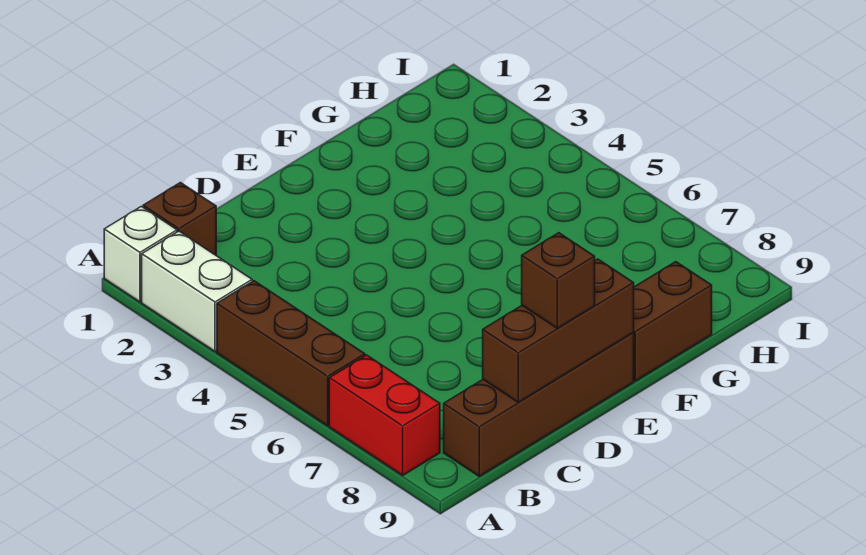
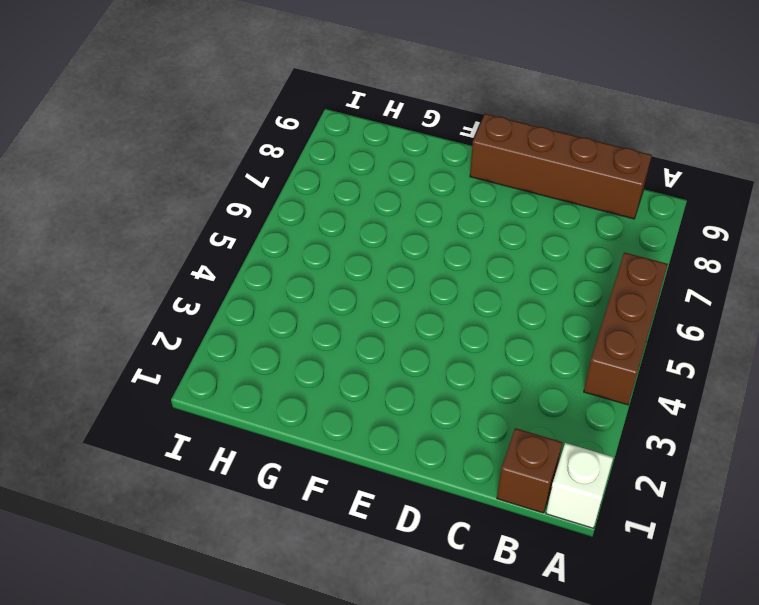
none -> white 1x2 brick [142,231,252,352]
none -> red 1x2 brick [329,355,440,475]

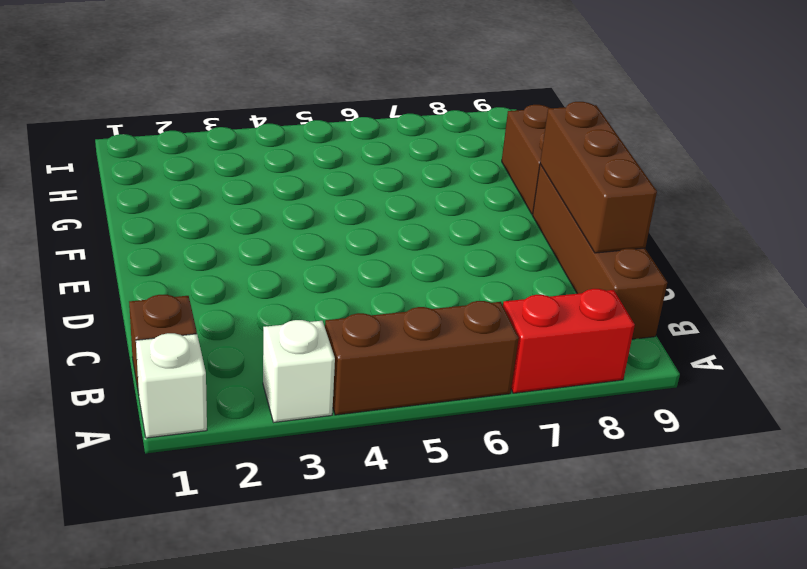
white 1x1 brick [263,320,335,422] -> white 1x2 brick [142,231,252,352]
none -> brown 1x1 brick [522,233,595,328]

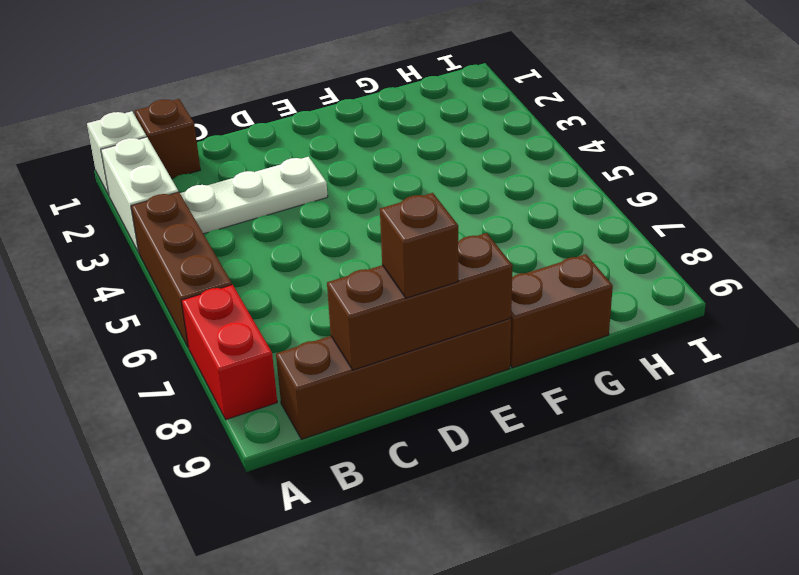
white 1x3 plate [180,157,328,234] -> none

